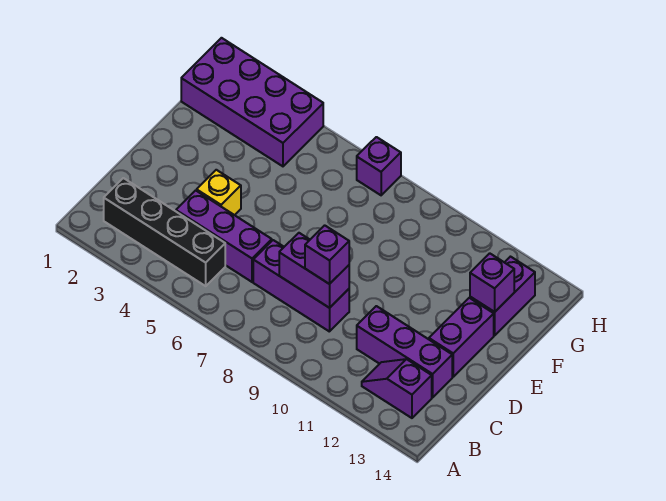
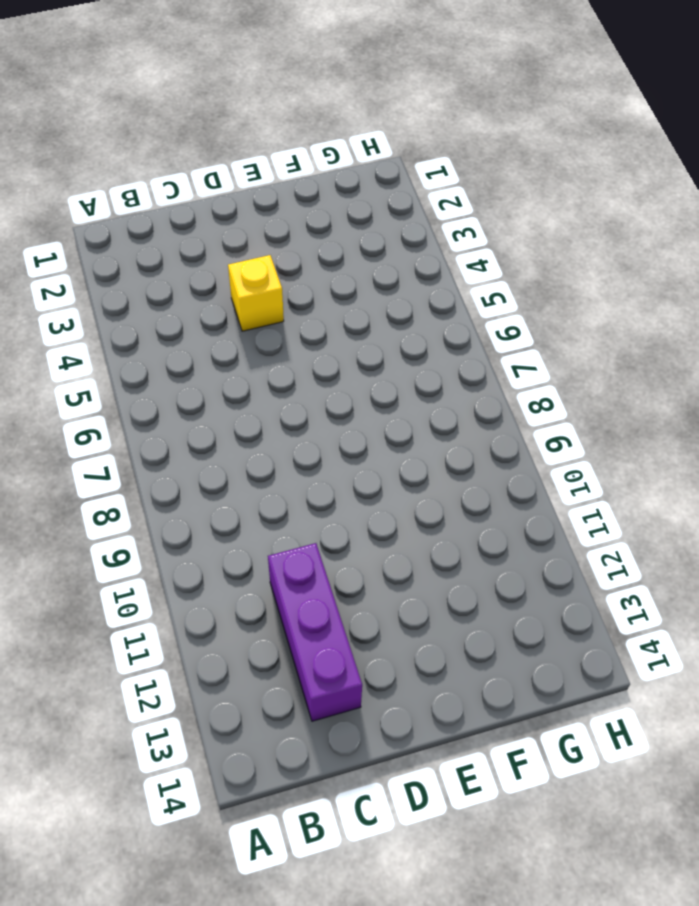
none -> black 1x4 brick [104,178,225,286]
none -> purple 1x2 slope [362,359,432,418]
none -> purple 1x3 brick [176,190,272,282]

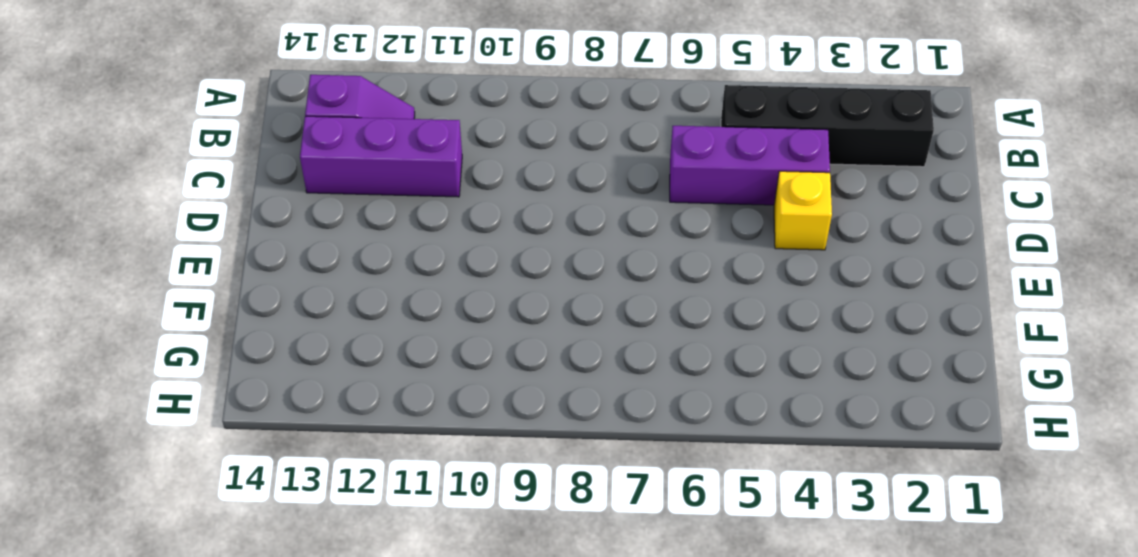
none -> purple 1x3 brick [253,240,349,332]
none -> purple 1x2 brick [429,298,494,377]
none -> purple 1x2 brick [470,257,535,336]

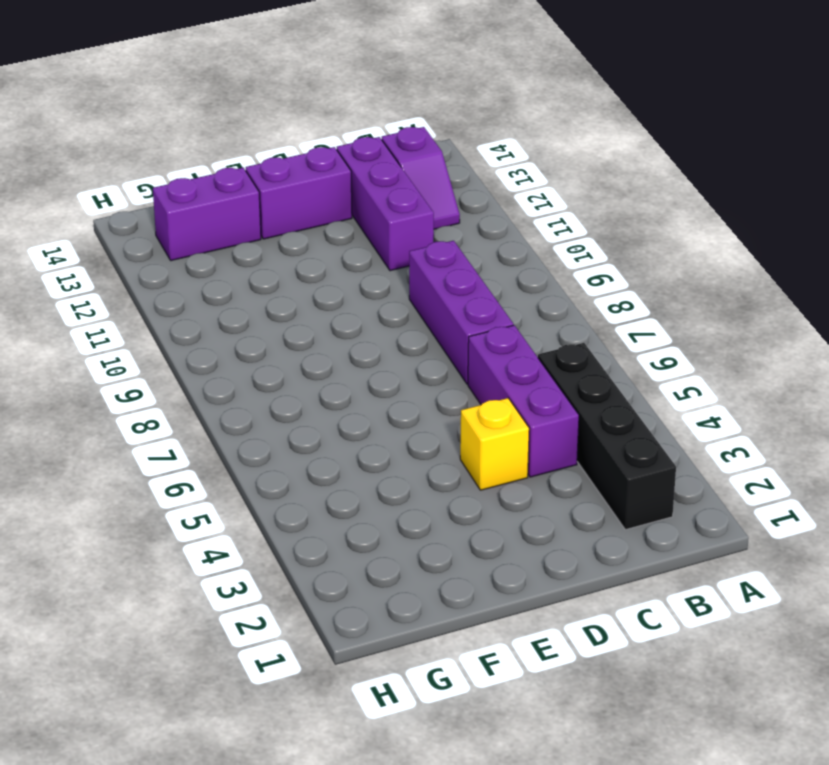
none -> purple 2x4 brick [181,38,323,166]
none -> purple 1x1 brick [357,137,401,195]
none -> purple 1x2 brick [279,233,349,308]

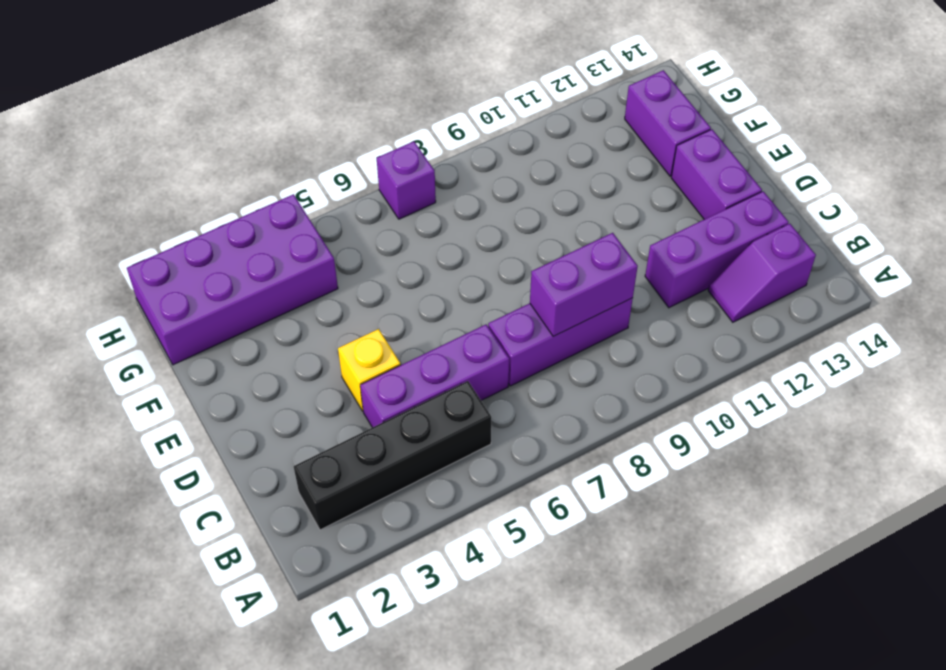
none -> purple 1x1 brick [470,253,514,312]
none -> purple 1x1 brick [305,225,349,284]

